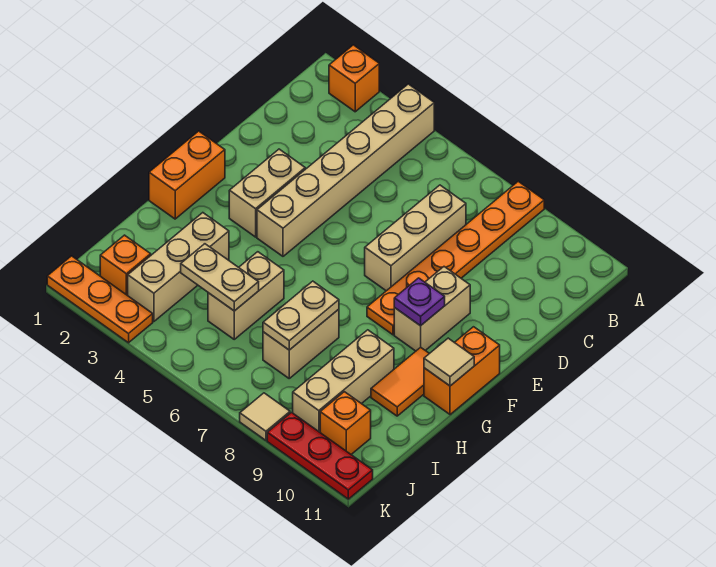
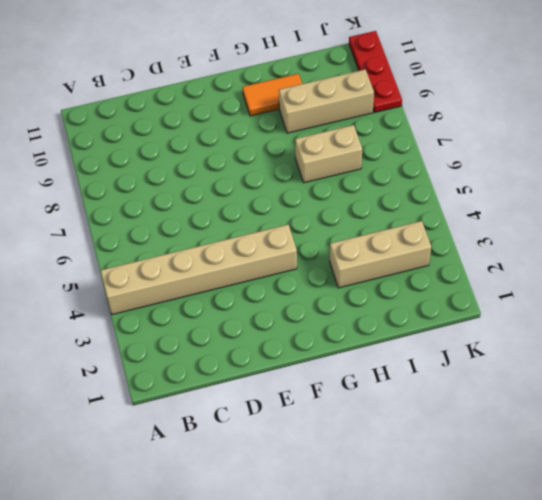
none -> orange 1x1 brick [329,45,379,112]
none -> orange 1x6 plate [367,181,544,335]
none -> tan 1x3 brick [365,185,466,291]

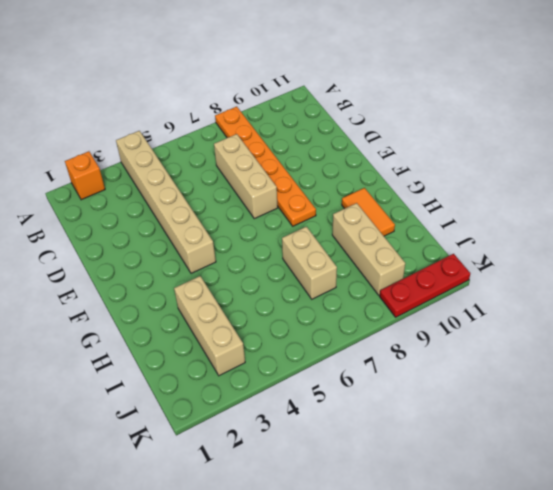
none -> tan 1x2 brick [229,149,305,237]
none -> tan 1x2 brick [394,267,470,351]
none -> orange 1x2 brick [149,131,225,219]

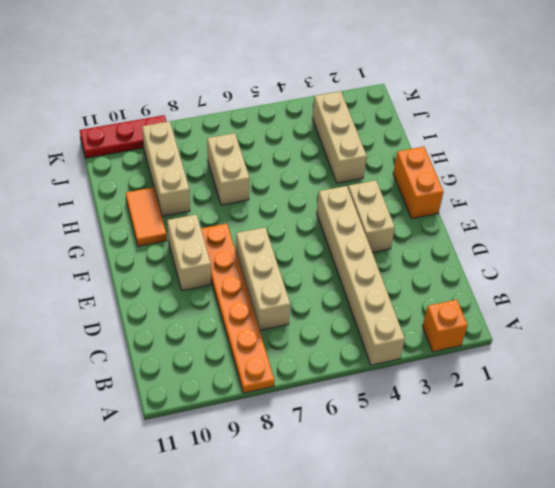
none -> orange 1x2 brick [424,327,500,415]
none -> tan 1x2 brick [208,252,284,339]
none -> orange 1x1 brick [100,235,151,296]

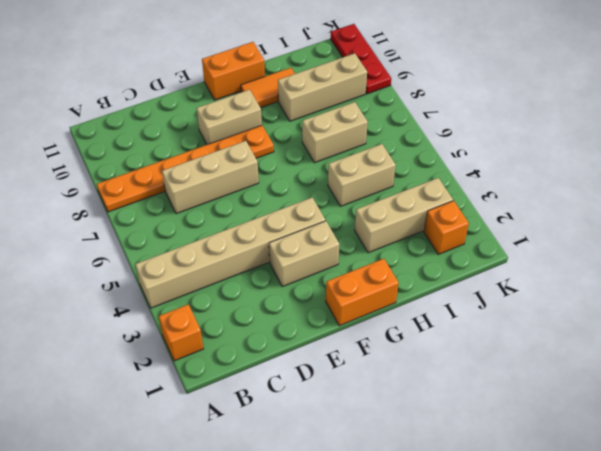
none -> orange 1x1 brick [320,392,371,454]
none -> orange 1x3 plate [47,256,153,343]
none -> tan 1x1 tile [240,393,290,440]

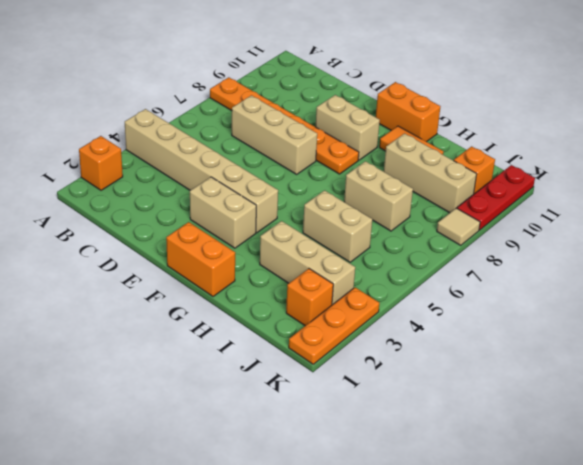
none -> purple 1x1 plate [394,278,445,326]
none -> tan 1x1 tile [424,338,474,386]
none -> tan 1x2 plate [263,281,339,350]

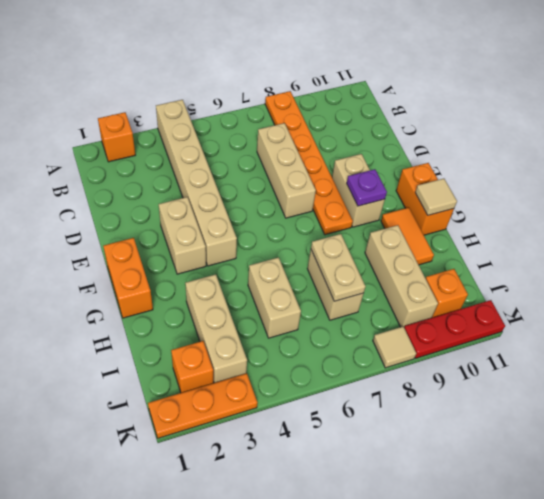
none -> tan 1x2 plate [181,244,259,311]

